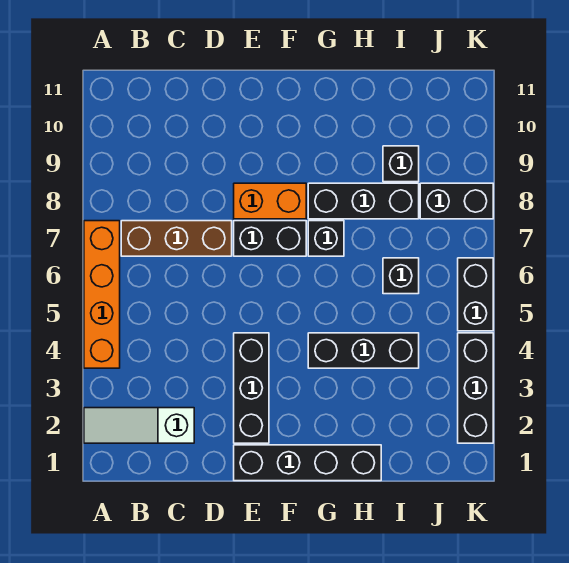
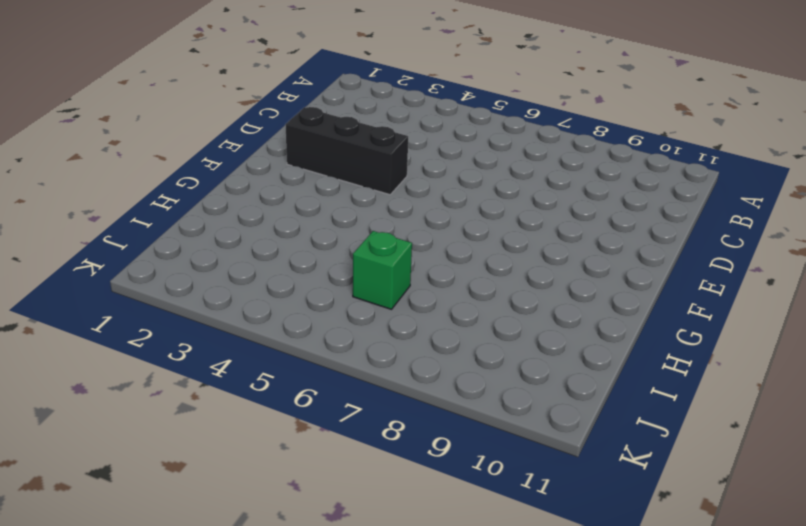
green 1x1 brick [353,231,412,309] -> black 1x1 brick [383,258,419,294]
none -> white 1x3 slope [84,408,194,443]
none -> orange 1x4 brick [84,221,120,368]
none -> brown 1x3 brick [121,221,232,256]

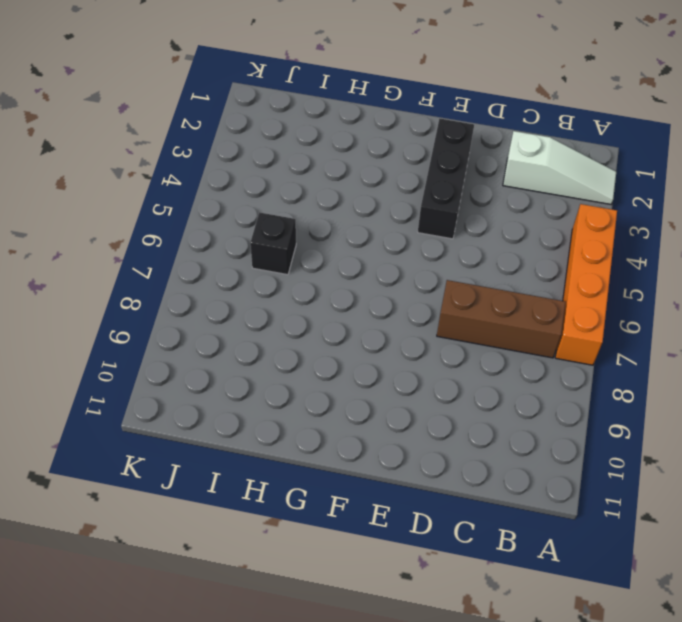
none -> black 1x4 brick [234,445,381,481]
none -> black 1x2 brick [234,221,306,256]
none -> orange 1x2 brick [234,183,306,219]

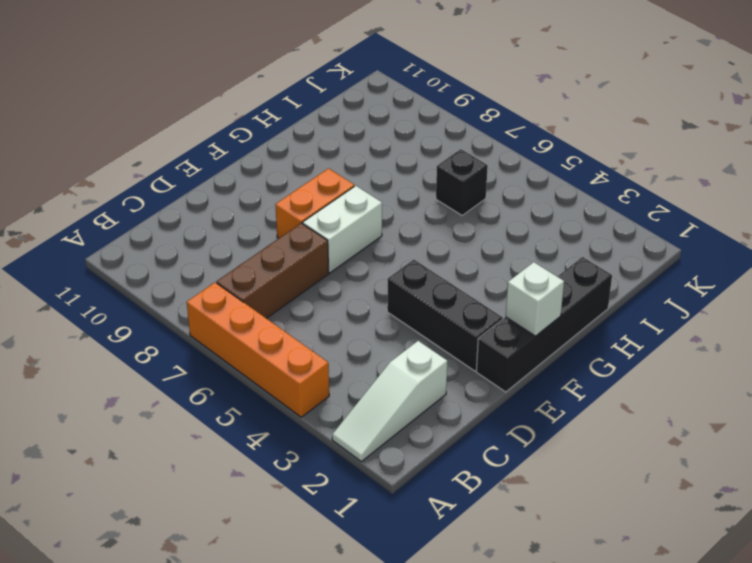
white 1x2 brick [303,186,382,273] -> black 1x2 brick [234,221,306,256]
white 1x1 brick [506,262,564,336] -> none
none -> black 1x3 brick [308,333,419,368]
none -> black 1x1 brick [308,221,344,256]
none -> black 1x3 brick [308,183,419,219]

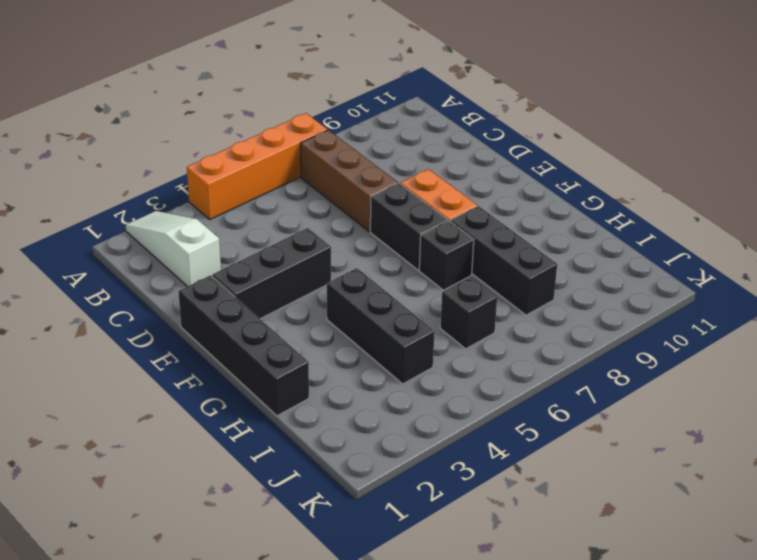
none -> black 1x1 brick [383,146,419,182]
none -> black 1x2 brick [420,183,493,219]
none -> black 1x3 brick [458,333,493,443]

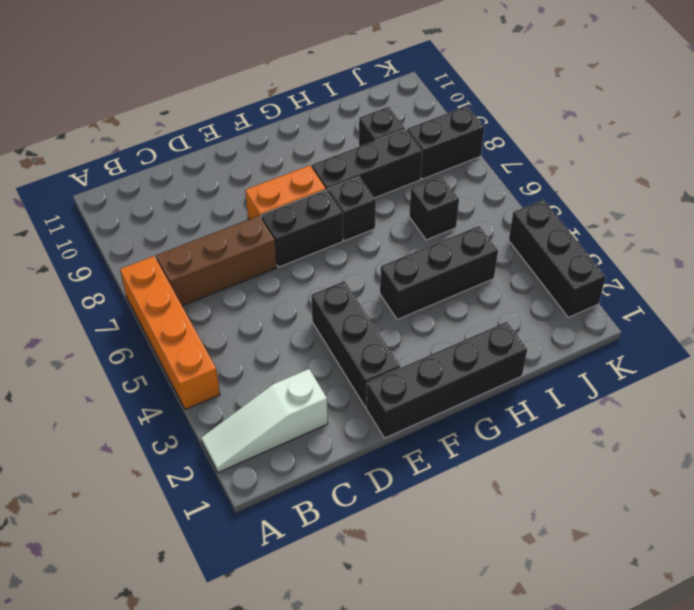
none -> black 1x2 brick [458,258,493,331]

